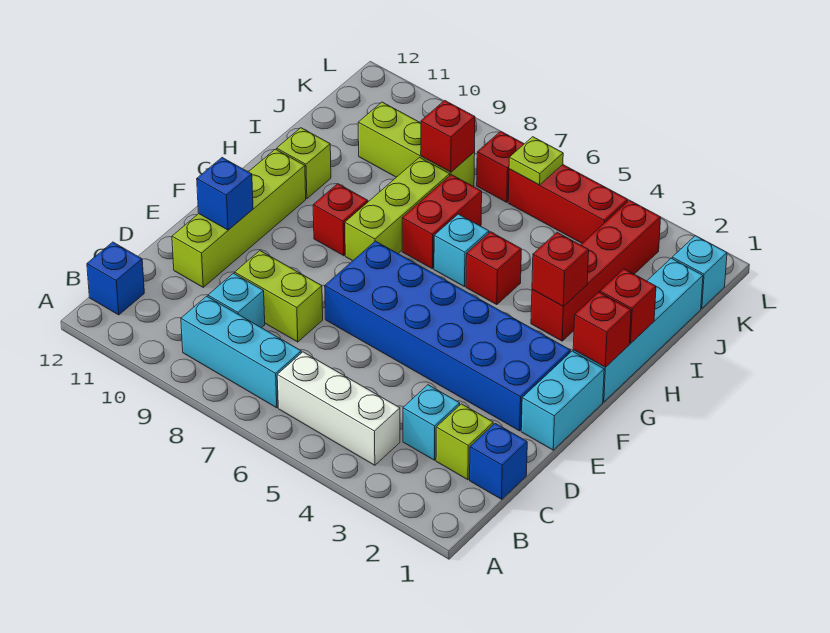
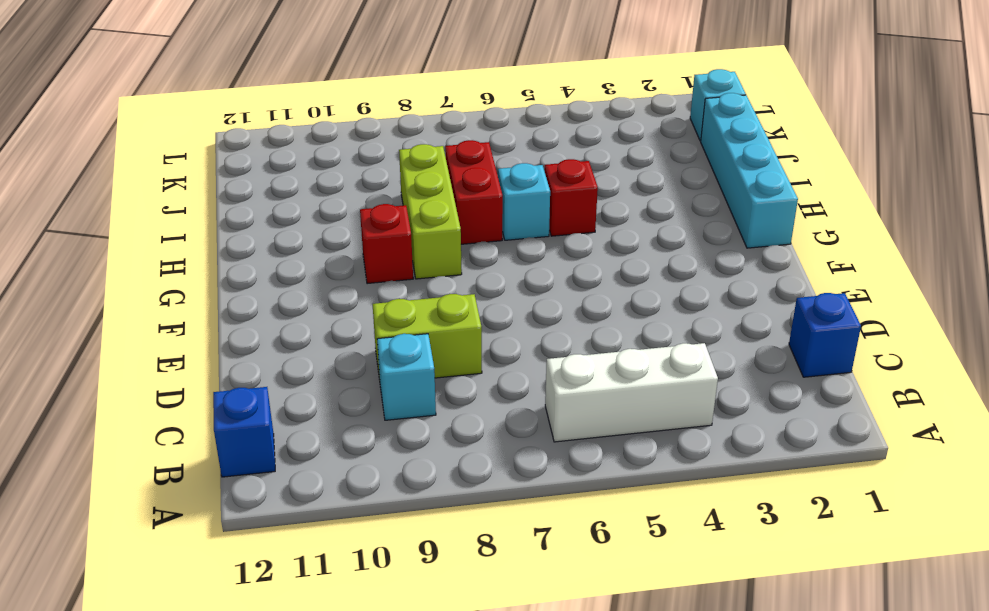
none -> cyan 1x3 brick [181,296,301,408]
none -> lime 1x1 brick [436,404,493,480]
none -> cyan 1x1 brick [403,385,460,460]

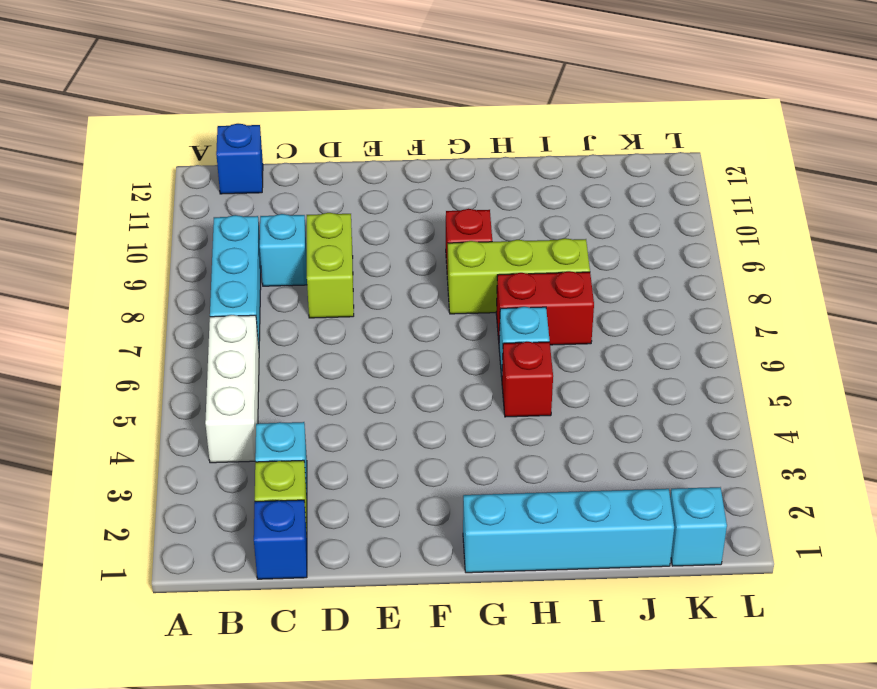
none -> lime 1x4 brick [172,149,306,287]
none -> cyan 1x2 brick [521,351,604,450]
none -> blue 2x6 brick [325,241,571,431]

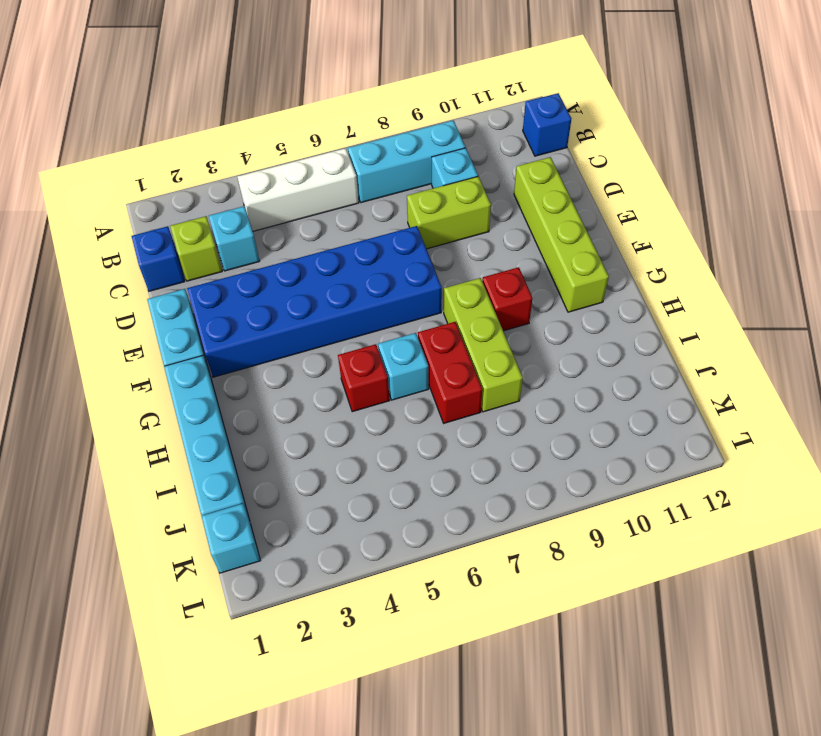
none -> red 1x4 brick [531,200,661,341]
none -> lime 1x1 brick [277,128,331,199]
none -> lime 1x3 brick [358,102,475,187]

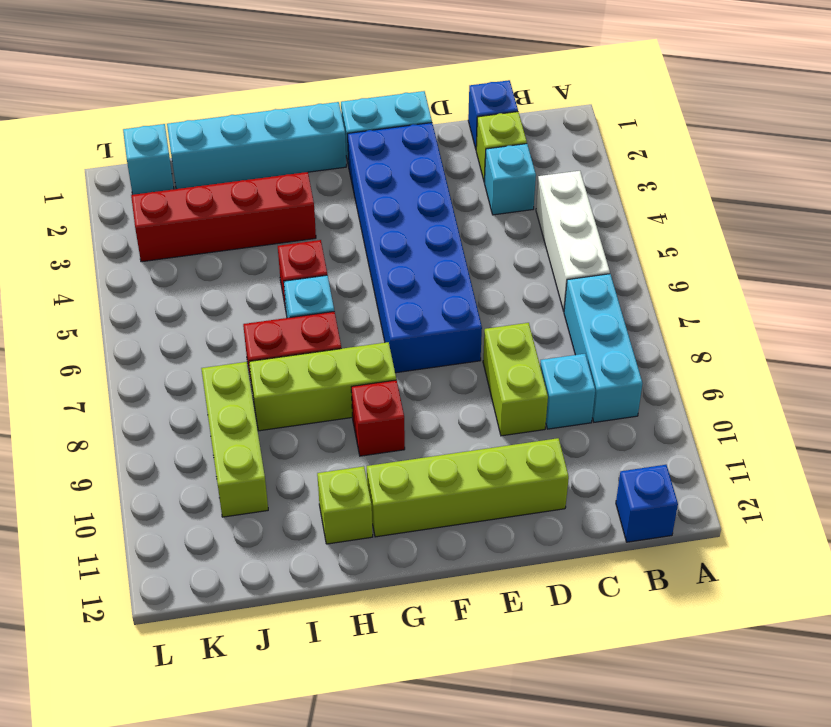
none -> red 1x3 brick [508,165,628,243]
none -> red 1x1 brick [477,131,524,202]
none -> blue 1x1 brick [197,158,253,230]

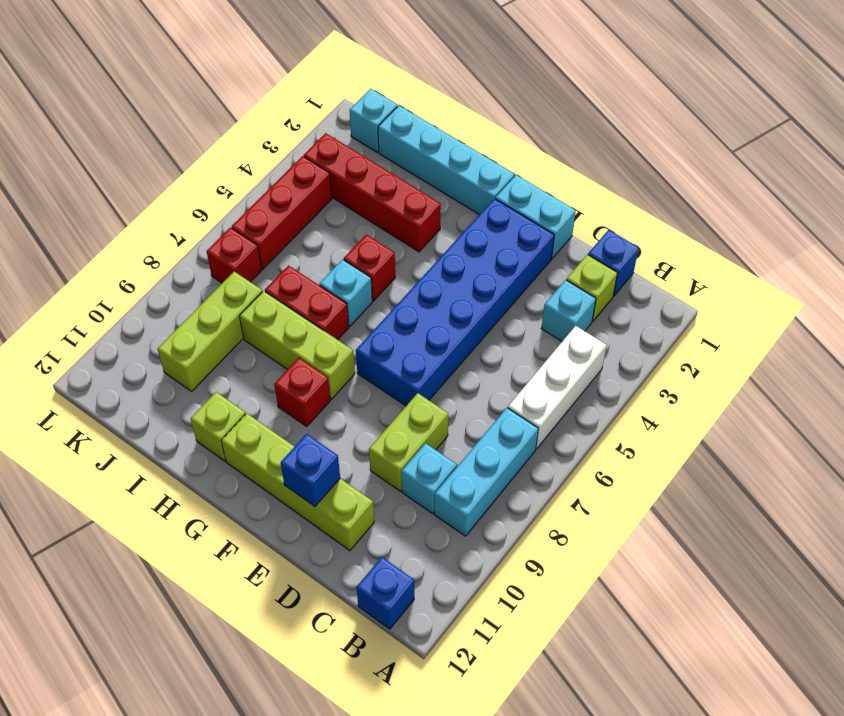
none -> red 1x1 brick [573,292,631,367]
none -> red 1x1 brick [600,269,656,343]
none -> red 1x1 brick [532,233,589,307]

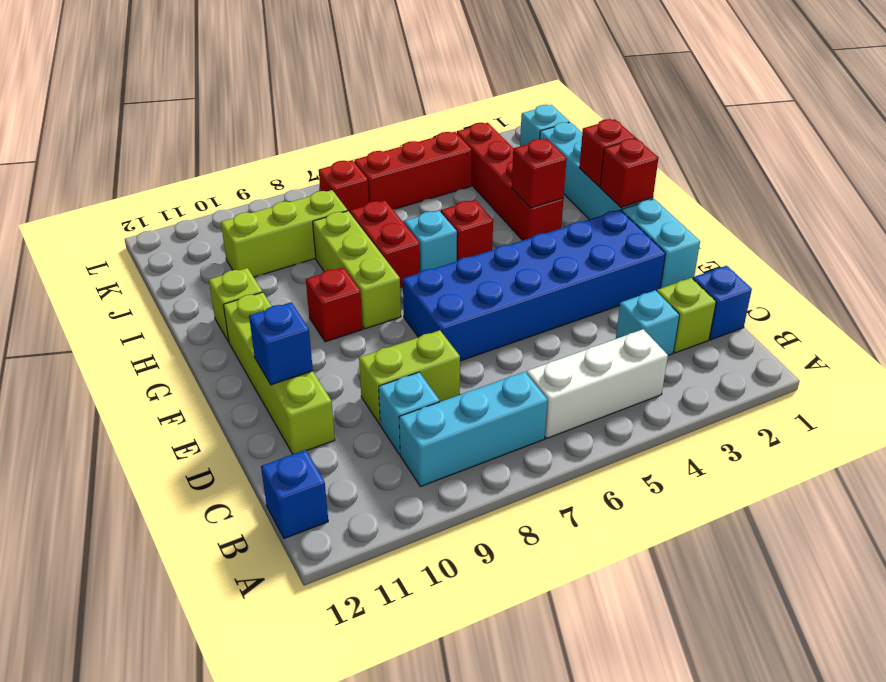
none -> red 1x1 brick [421,101,475,172]
none -> lime 1x1 plate [509,137,563,185]

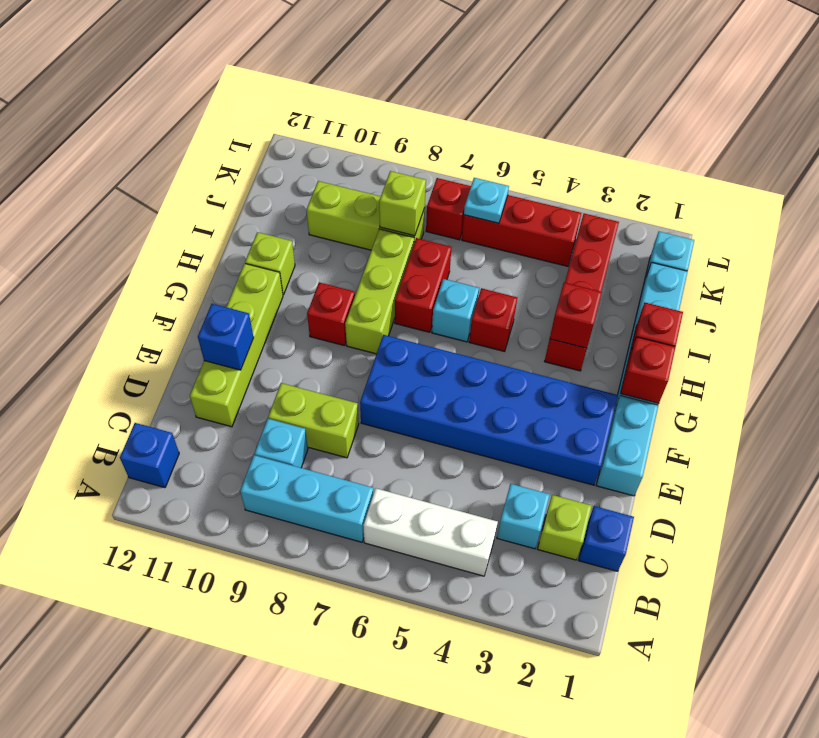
lime 1x1 brick [379,171,426,236] -> red 1x1 brick [421,101,475,172]
cyan 1x1 plate [464,178,509,223] -> lime 1x1 plate [509,137,563,185]

